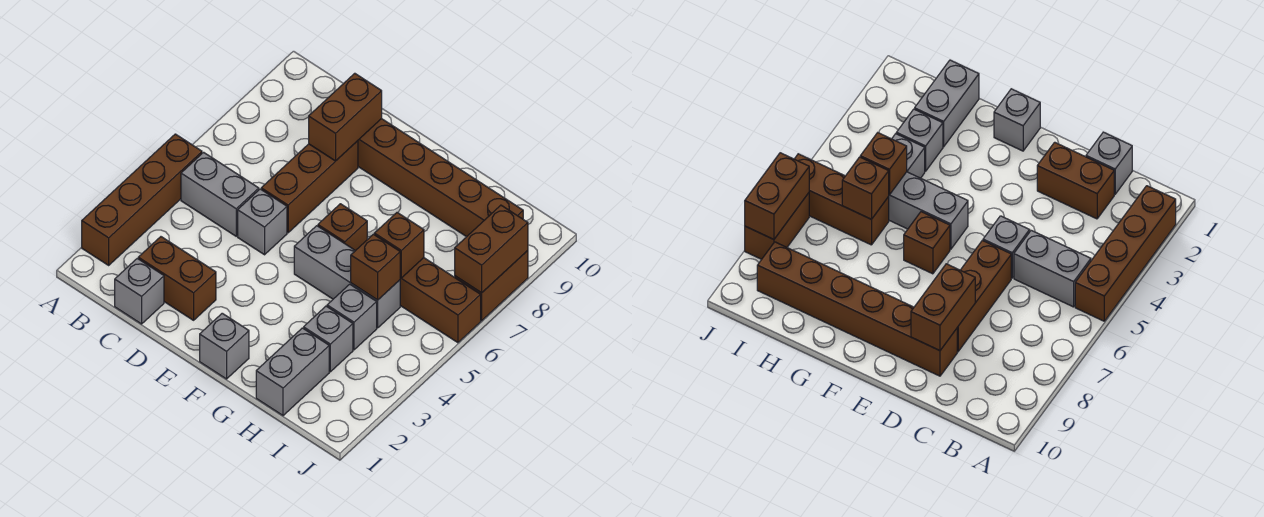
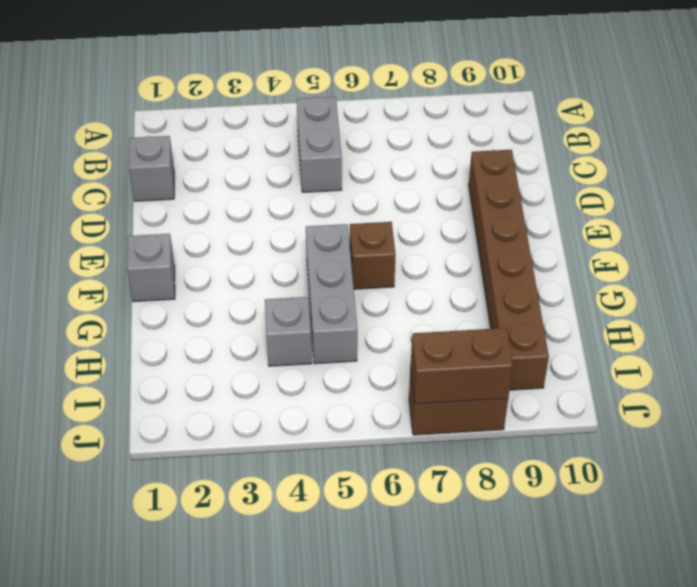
none -> brown 1x4 brick [82,134,202,265]
none -> brown 1x2 brick [138,237,216,320]
none -> grey 1x1 brick [238,189,287,255]

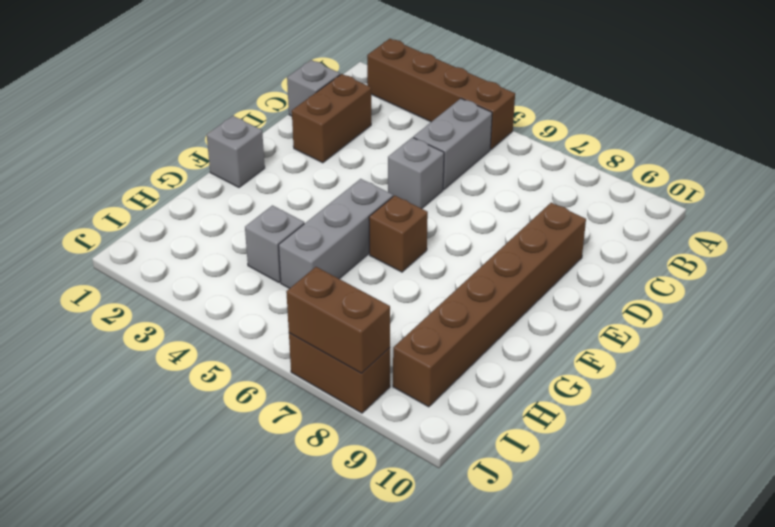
none -> brown 1x3 brick [261,141,358,233]
none -> grey 1x2 brick [256,328,329,416]
none -> grey 1x1 brick [304,306,353,372]

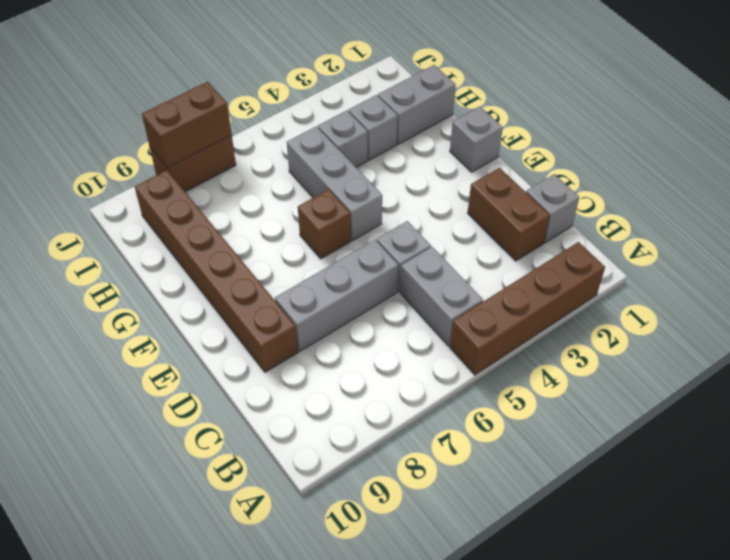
grey 1x3 brick [275,240,398,351] -> brown 1x3 brick [261,141,358,233]
none -> brown 1x3 brick [400,258,481,343]
none -> brown 1x2 brick [309,73,382,161]
none -> brown 1x1 brick [351,234,400,300]

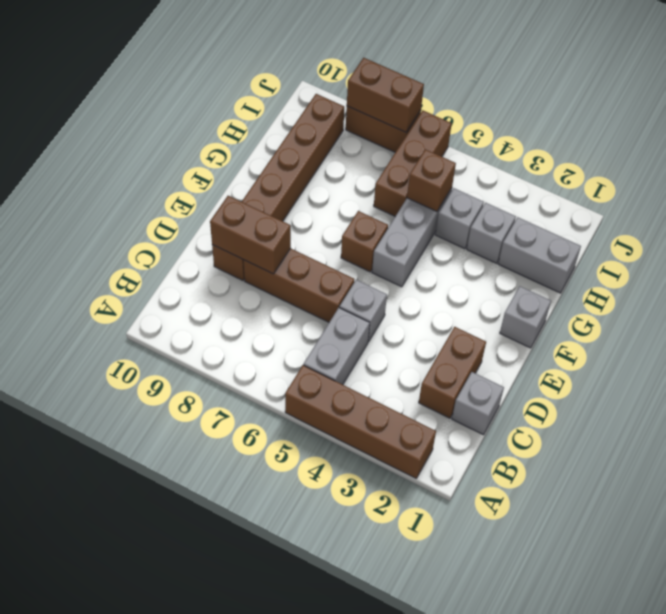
none -> brown 1x1 brick [374,213,424,278]

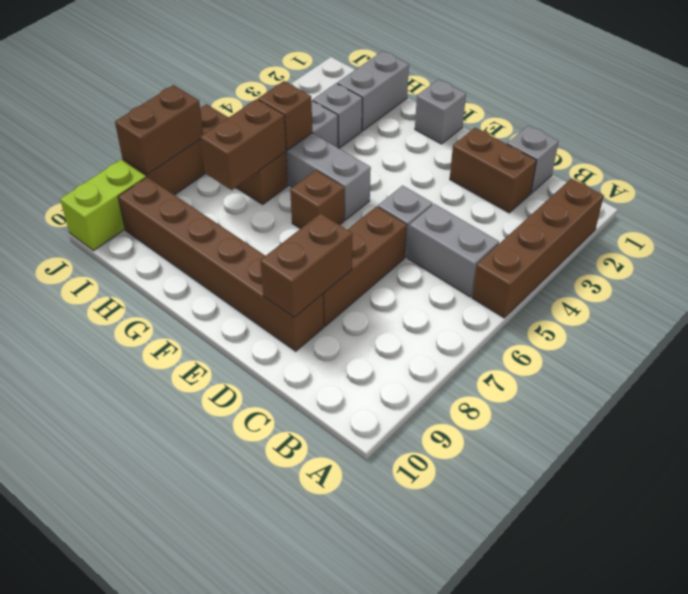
brown 1x2 brick [200,99,286,190] -> brown 1x1 brick [374,213,424,278]
lime 1x2 brick [60,160,146,251] -> none

